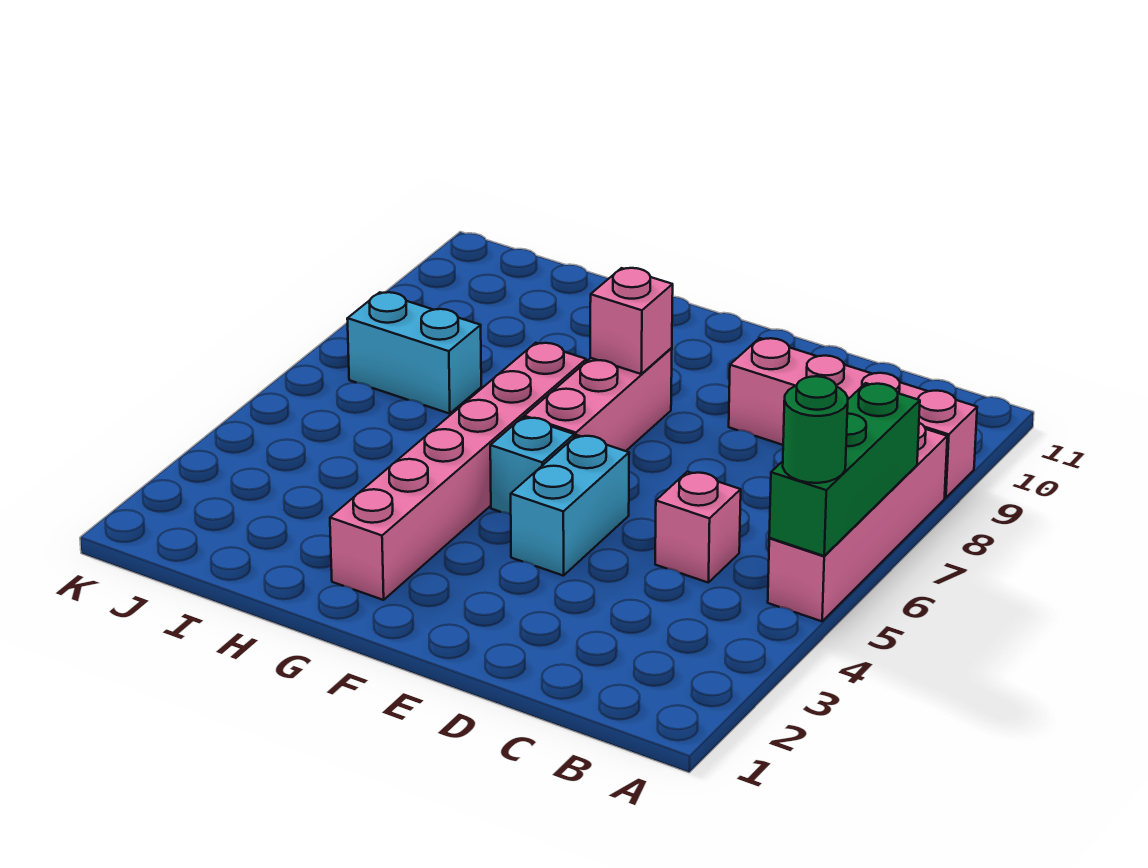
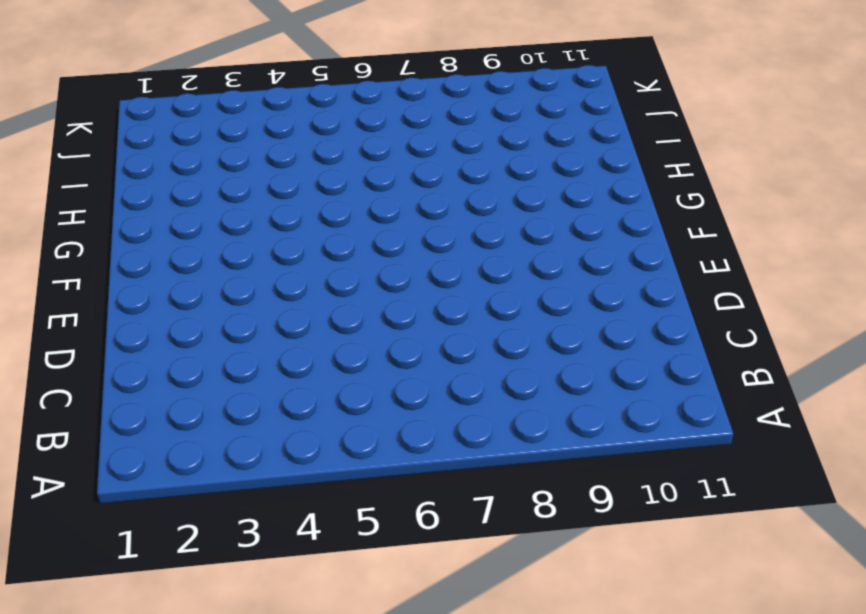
none -> pink 1x4 brick [768,423,947,621]
none -> pink 1x4 brick [729,338,977,498]

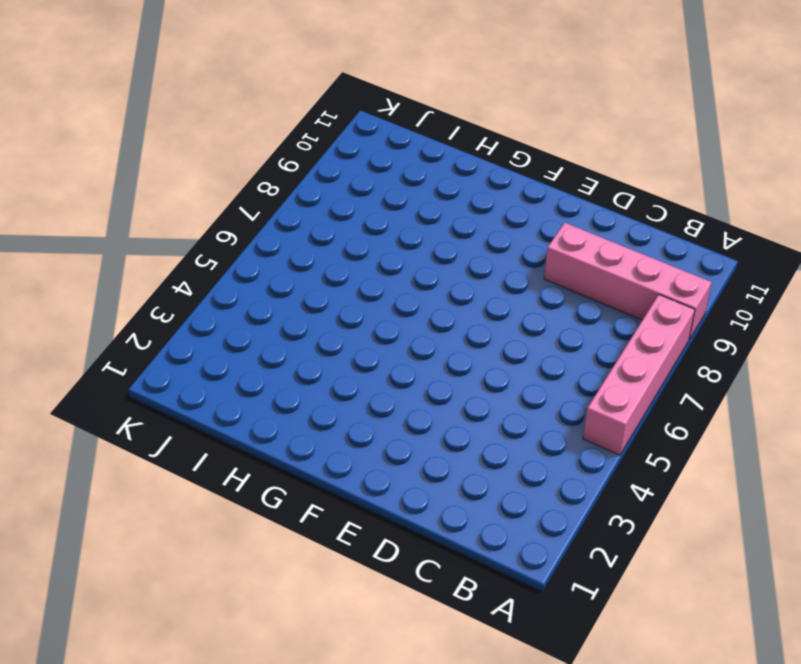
none -> pink 1x1 brick [655,472,741,582]
none -> cyan 1x2 brick [511,435,629,576]

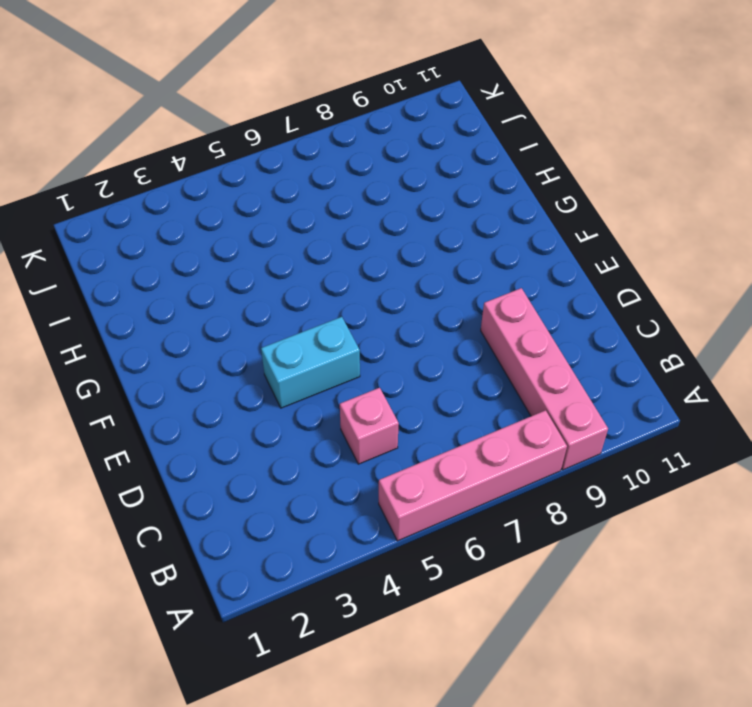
none -> cyan 1x1 brick [490,417,574,514]
none -> pink 1x3 brick [524,348,672,451]

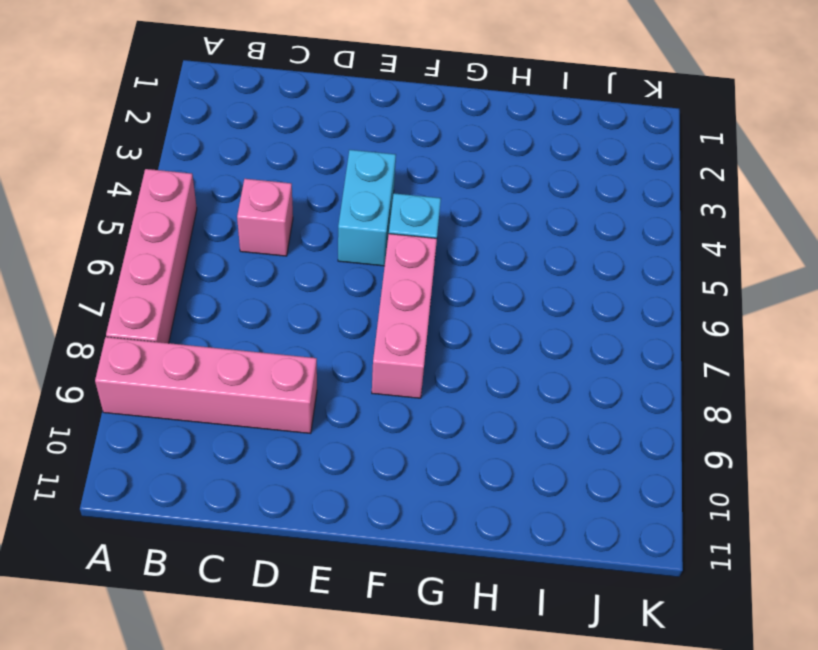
none -> pink 1x6 brick [330,343,586,600]
none -> cyan 1x2 brick [347,292,481,414]

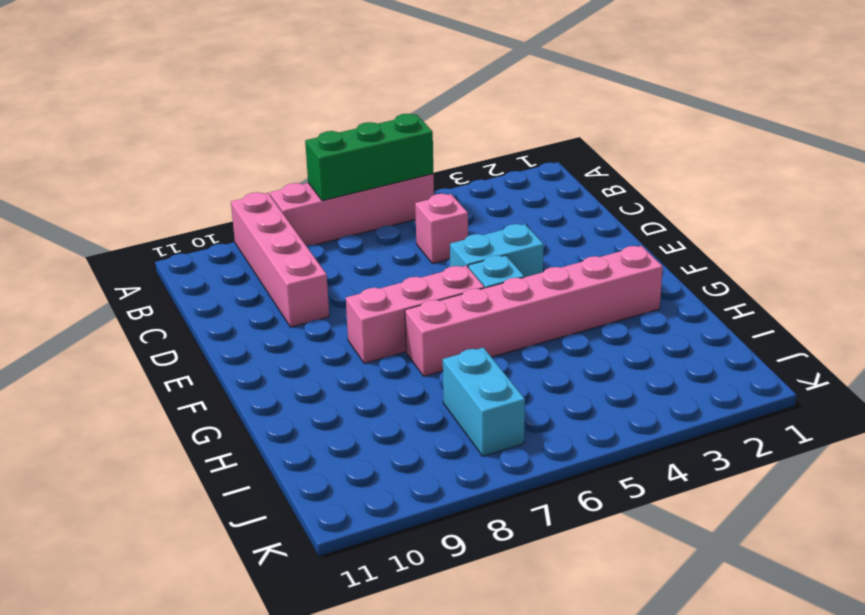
none -> pink 1x1 brick [590,268,673,374]
none -> green 1x1 round brick [783,376,848,483]

